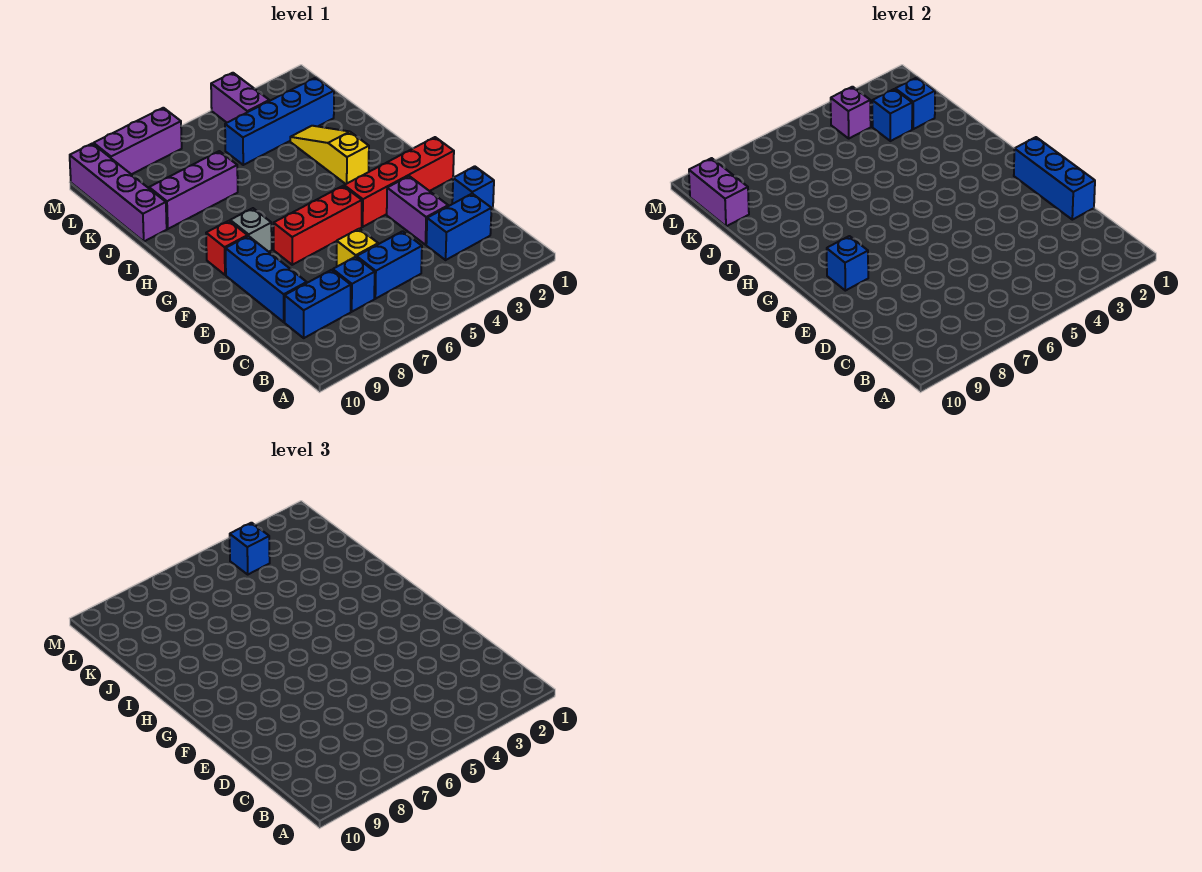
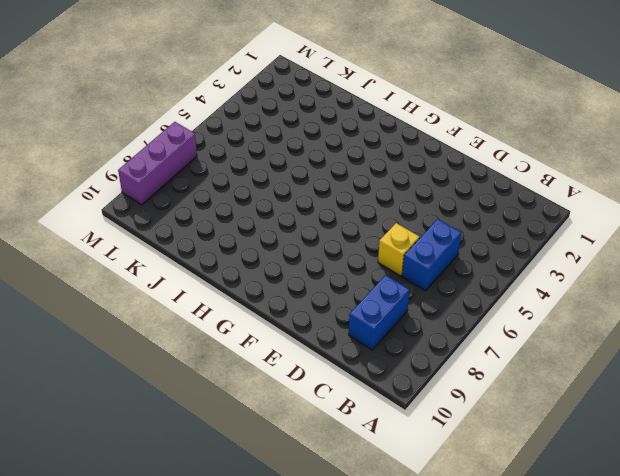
none -> blue 1x2 brick [426,194,492,260]
none -> blue 1x1 brick [333,257,375,312]
none -> blue 1x1 brick [452,166,494,208]

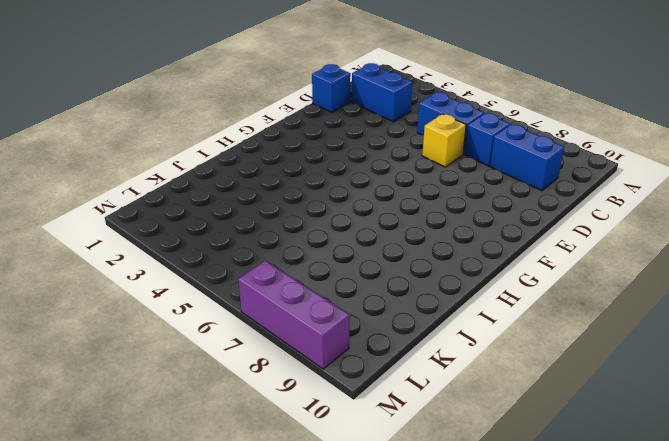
none -> purple 1x2 brick [387,176,448,245]
none -> blue 1x3 brick [226,236,307,322]
none -> red 1x4 brick [344,137,454,227]

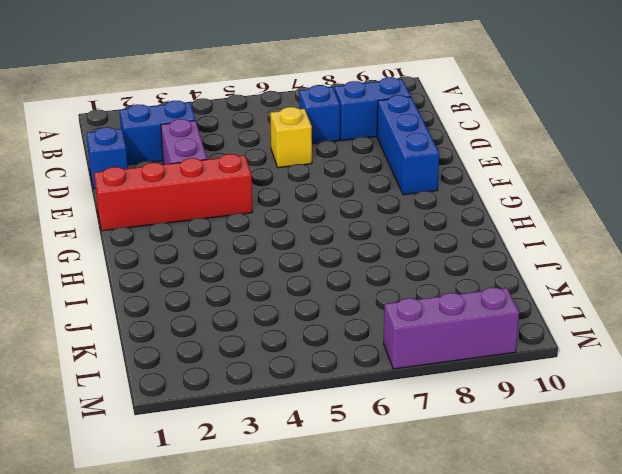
none -> blue 1x2 brick [357,231,422,299]
none -> red 1x3 brick [274,186,362,265]
none -> grey 1x1 brick [230,208,272,252]

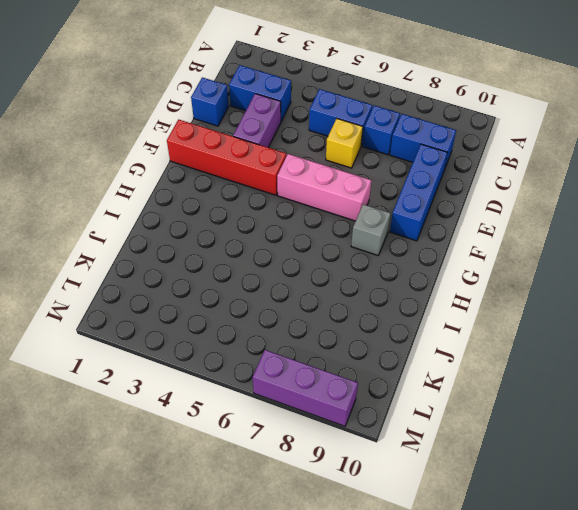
pink 1x3 brick [277,154,371,221] -> red 1x3 brick [274,186,362,265]
none -> red 1x1 brick [206,221,248,275]
none -> yellow 1x3 slope [290,126,369,184]
none -> purple 1x3 brick [149,151,238,229]

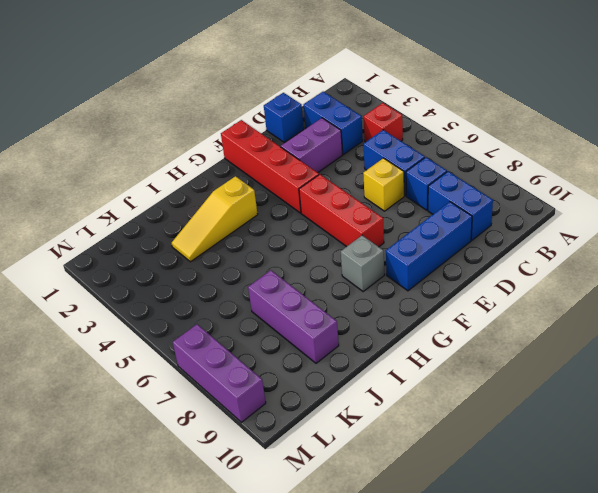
red 1x1 brick [364,103,403,142] -> red 1x1 brick moved to [206,221,248,275]
none -> purple 1x4 brick [70,143,167,241]
none -> blue 1x4 brick [225,78,334,165]
none -> purple 1x2 brick [211,73,269,123]

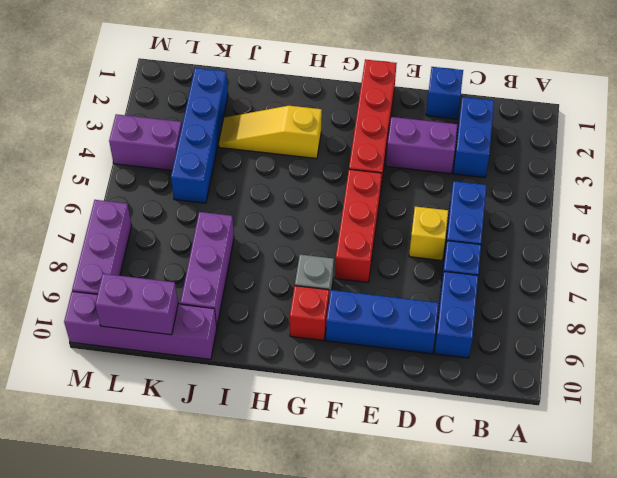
none -> blue 1x3 brick [1014,137,1095,220]
none -> blue 1x1 brick [827,236,868,291]
none -> blue 1x1 brick [895,78,935,129]

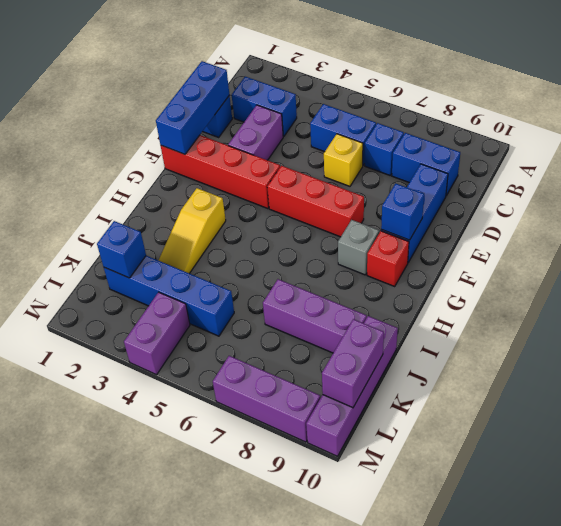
none -> blue 1x1 brick [872,89,912,141]
none -> purple 1x1 brick [831,87,871,138]
none -> blue 1x1 brick [230,523,270,574]

